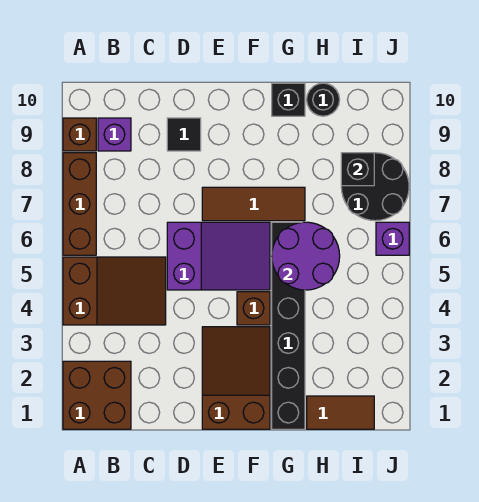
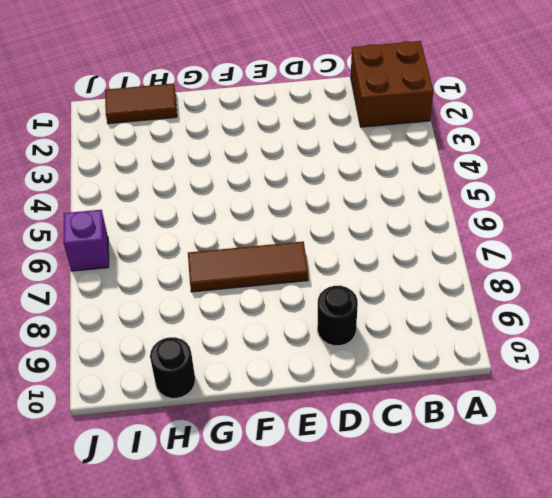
black 1x1 round brick [317,286,358,346] -> black 1x1 tile [167,118,201,151]
none -> brown 2x3 slope [63,257,166,325]
none -> brown 1x3 brick [63,153,96,255]
none -> brown 1x1 brick [63,118,96,151]

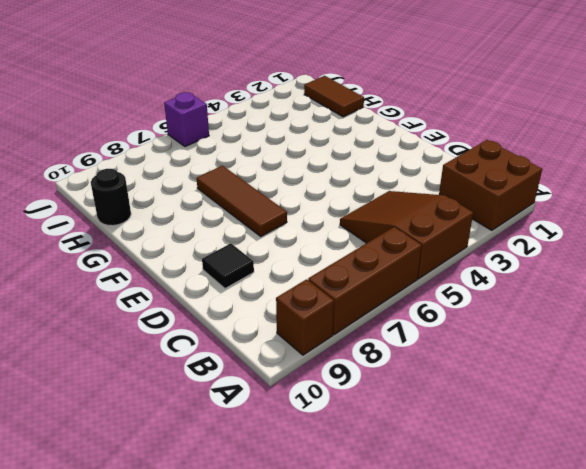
none -> purple 1x1 brick [98,118,131,151]
none -> purple 2x3 slope [167,222,270,290]
none -> brown 2x3 slope [202,327,270,429]

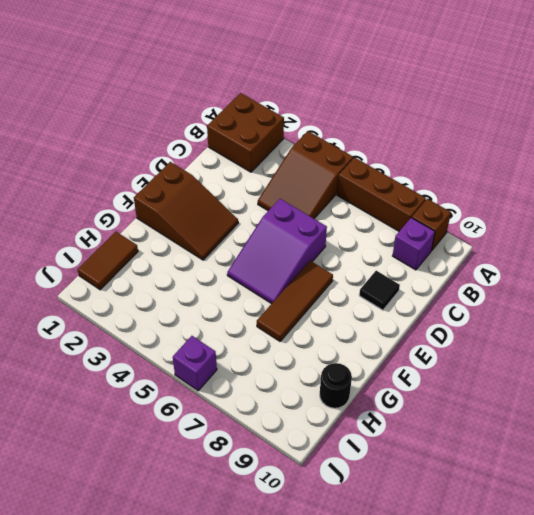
none -> brown 1x1 brick [237,292,270,325]
none -> black 1x6 brick [272,222,305,429]
none -> black 1x1 brick [272,83,305,116]

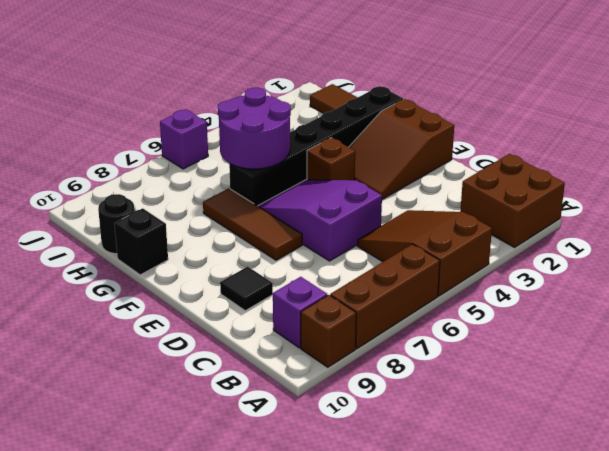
none -> black 2x2 round brick [341,153,409,221]
none -> black 1x1 brick [341,153,374,186]

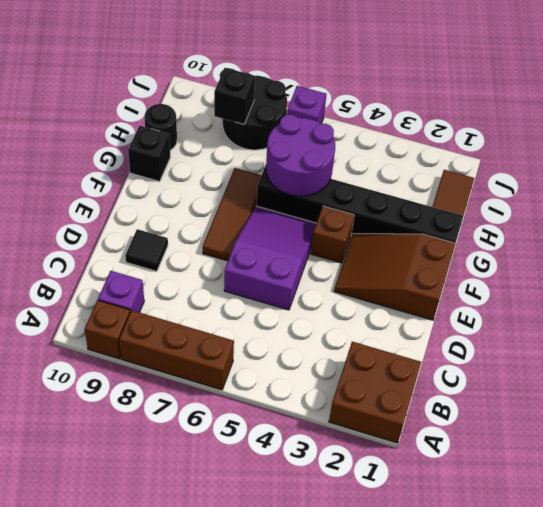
none -> brown 2x3 slope [63,257,166,325]

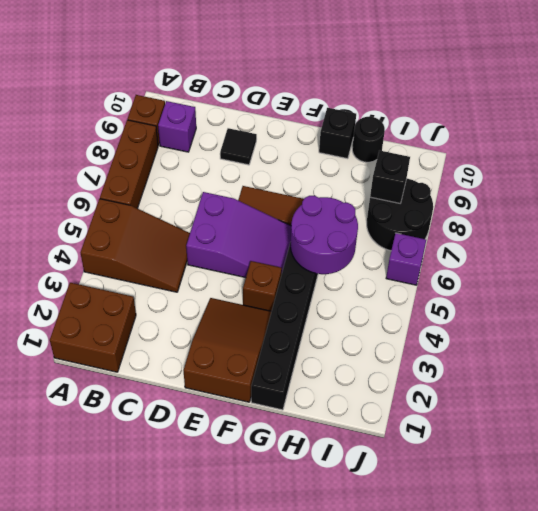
none -> brown 1x2 tile [307,396,374,429]

